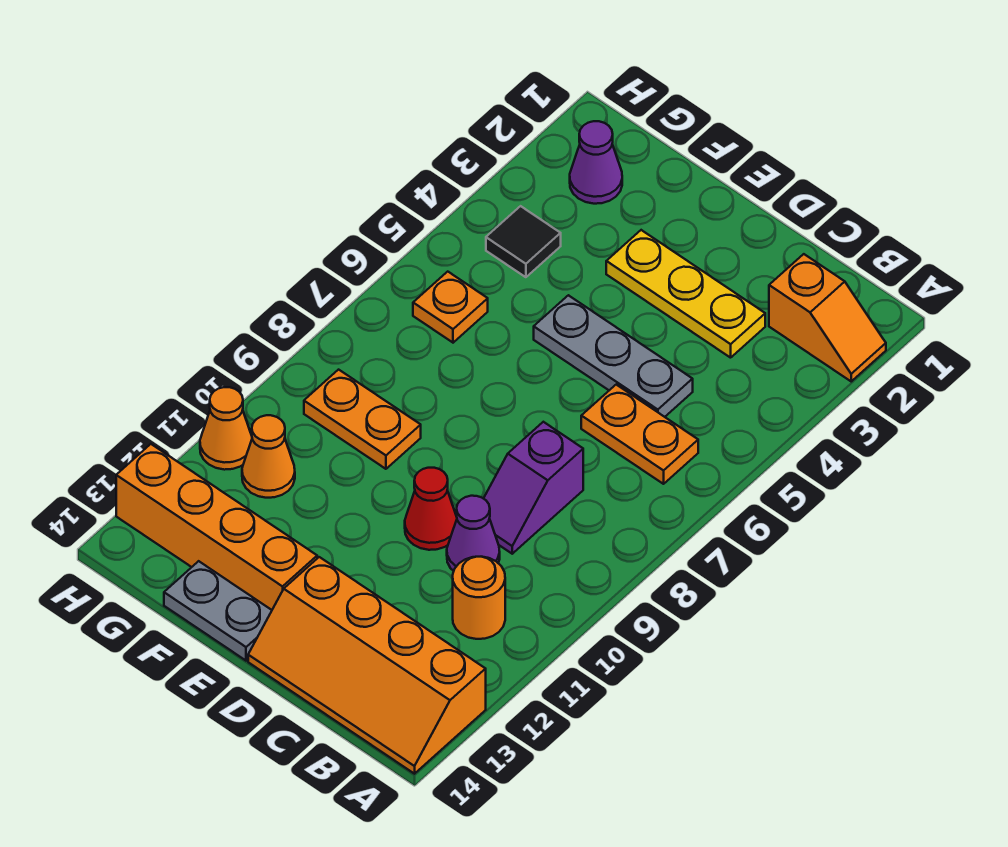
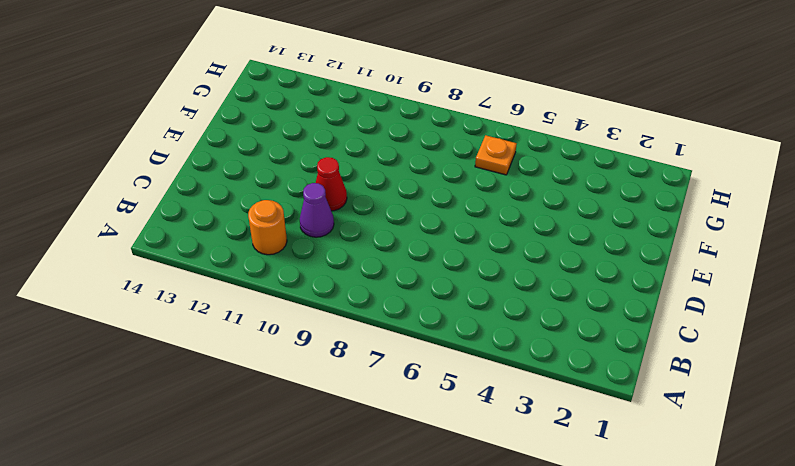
none -> orange 1x2 slope [769,254,886,381]
none -> orange 2x4 slope [248,557,486,774]
none -> orange 1x2 plate [581,385,698,484]

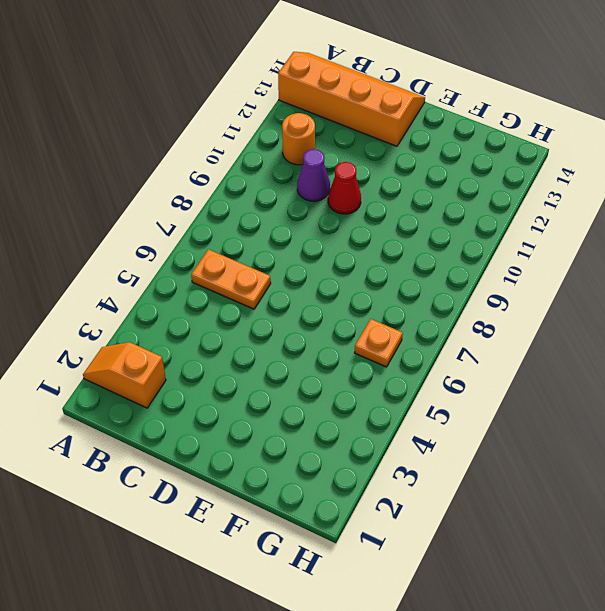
none -> yellow 1x3 plate [606,230,765,358]
none -> grey 1x3 plate [534,295,693,417]
none -> purple 1x2 slope [484,422,583,554]

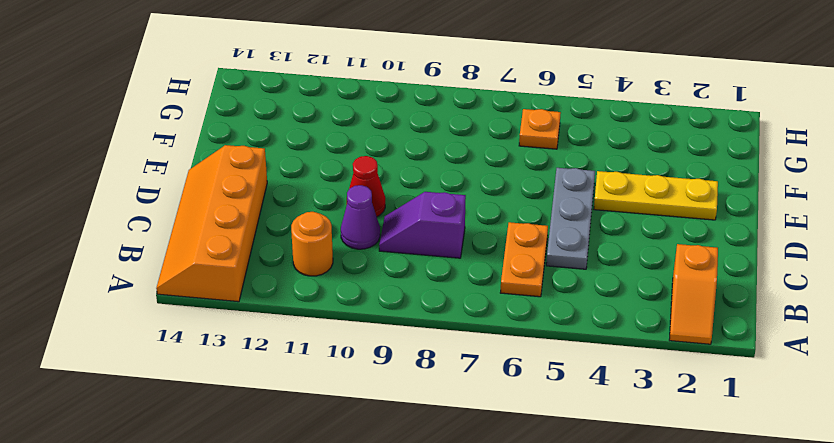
yellow 1x3 plate [594,171,718,220] -> yellow 1x3 plate turned to [606,230,765,358]
none -> orange 1x4 brick [116,444,317,610]
none -> grey 1x2 plate [164,561,272,661]
none -> orange 1x2 plate [304,370,421,469]

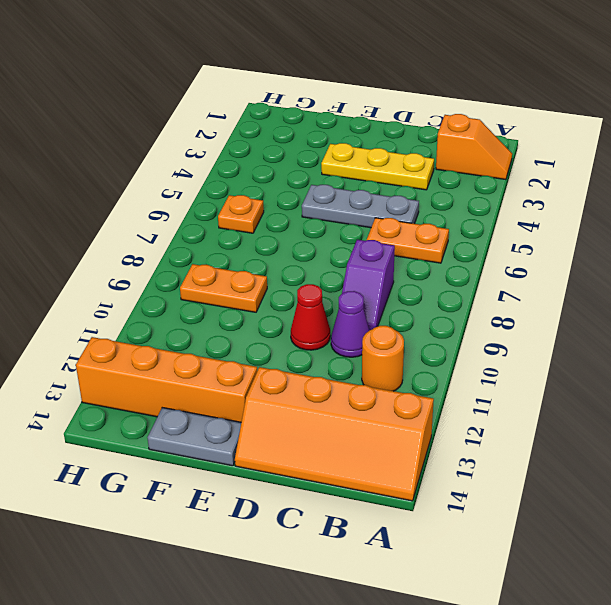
none -> purple 1x1 cone [570,121,622,204]
none -> black 1x1 tile [486,206,561,277]
none -> orange 1x1 cone [242,415,295,498]

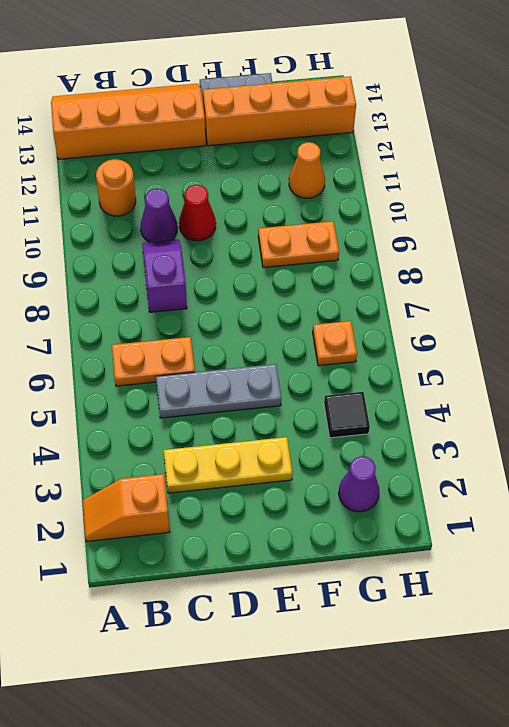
none -> orange 1x1 cone [200,387,252,470]

